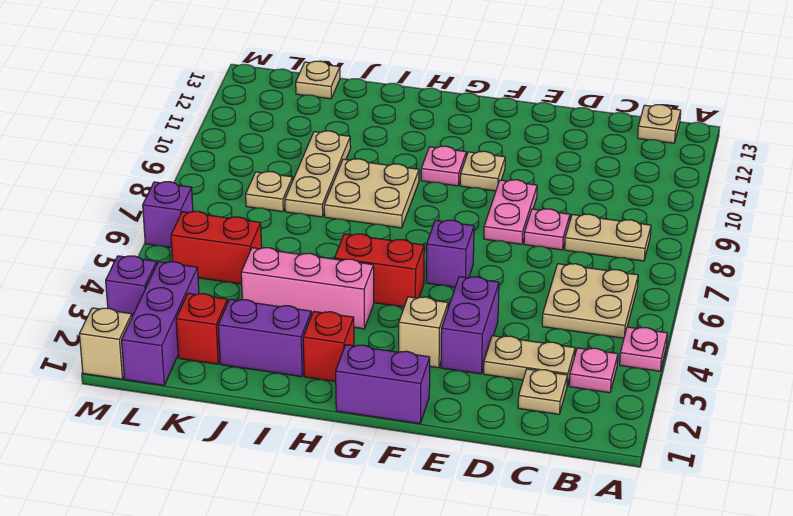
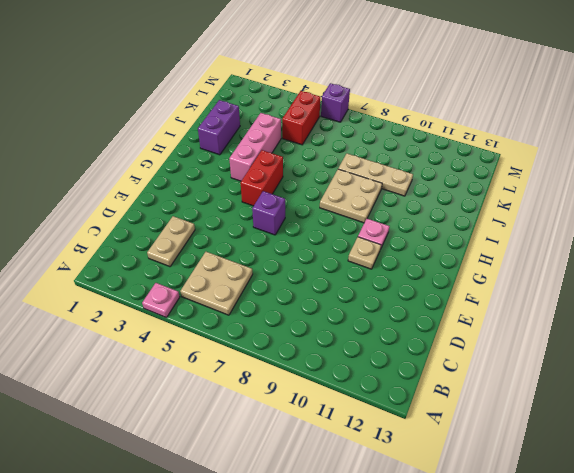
none -> pink 1x1 plate [569,348,618,393]
none -> tan 1x2 plate [565,214,651,261]
none -> tan 1x1 plate [638,105,681,143]

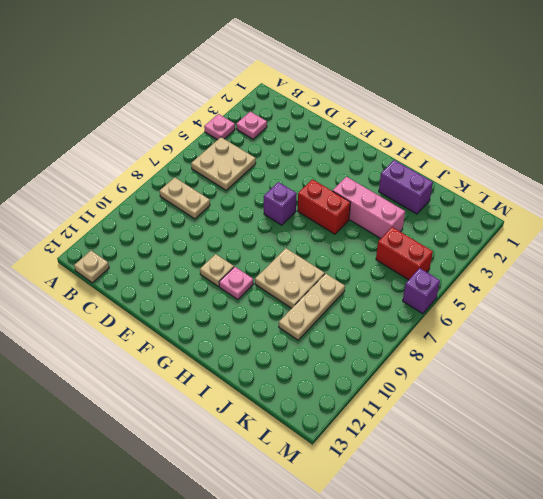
none -> tan 1x1 plate [518,369,567,414]
none -> tan 1x2 plate [484,336,575,385]
none -> pink 1x1 plate [524,209,570,250]

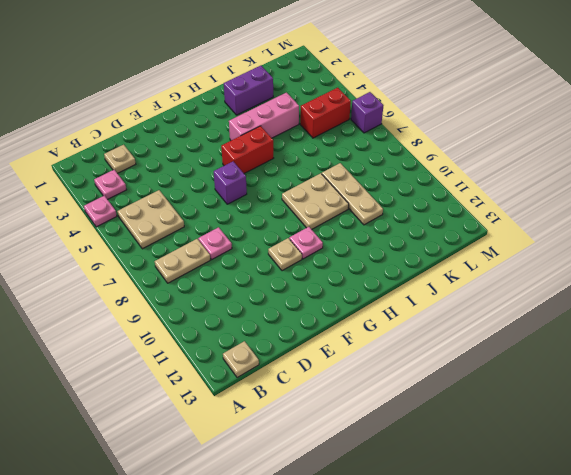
none -> tan 1x2 plate [484,336,575,385]
none -> purple 1x2 brick [441,277,499,374]
none -> pink 1x2 plate [484,180,537,244]

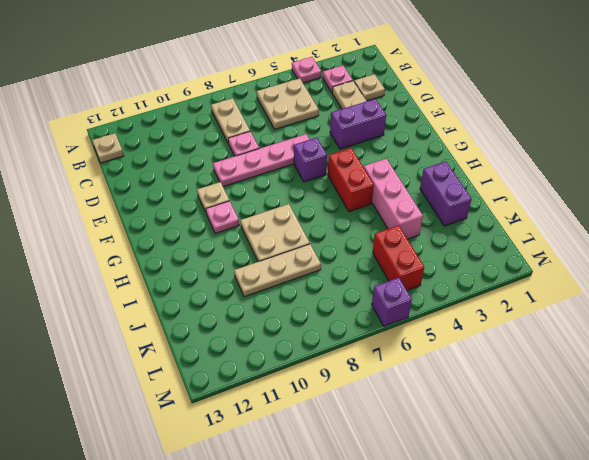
pink 1x4 plate [213,134,310,187] -> pink 1x2 plate [484,180,537,244]
none -> purple 1x2 brick [336,345,430,424]
none -> tan 1x1 brick [399,297,448,368]
none -> red 1x1 brick [303,312,354,382]

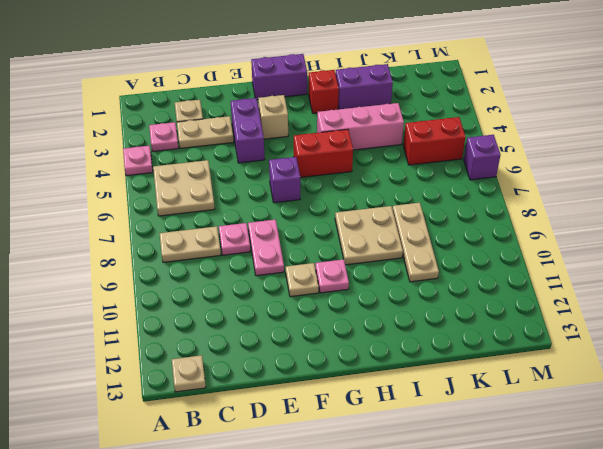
none -> red 1x1 brick [176,293,228,364]
none -> tan 1x1 plate [246,172,293,212]
none -> tan 1x1 plate [296,61,340,99]

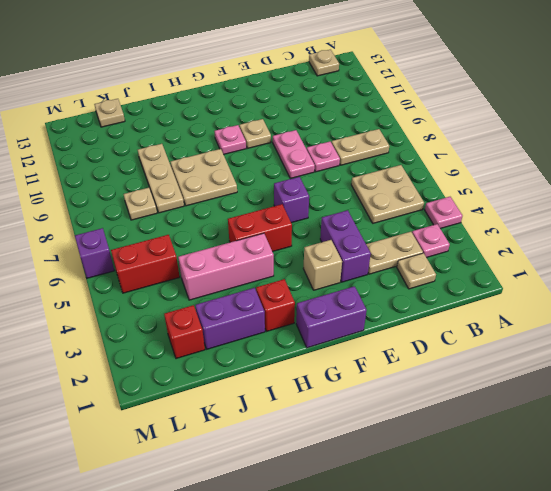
none -> purple 1x3 brick [122,262,199,385]
none -> tan 1x1 brick [79,308,132,379]
none -> purple 1x1 brick [106,256,157,316]

